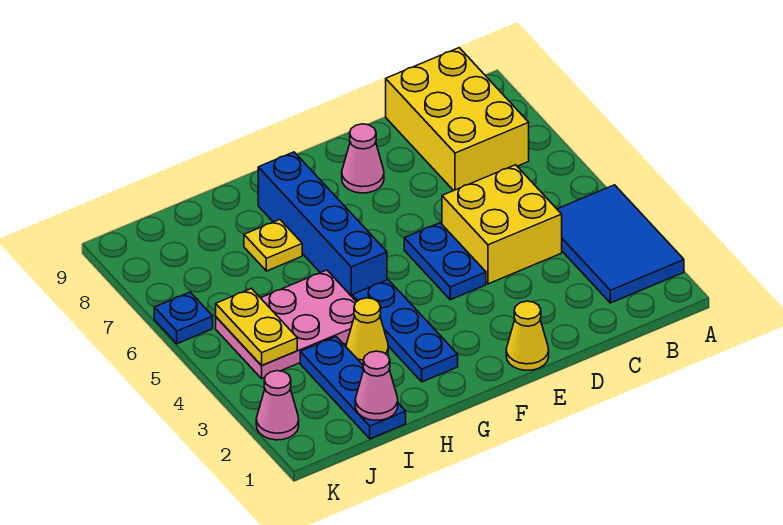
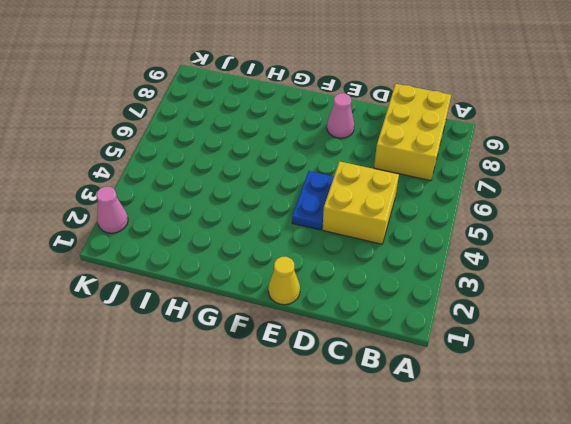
none -> blue 2x3 tile [557,185,684,303]
none -> blue 1x3 plate [352,280,458,382]
none -> blue 1x4 brick [258,152,387,296]

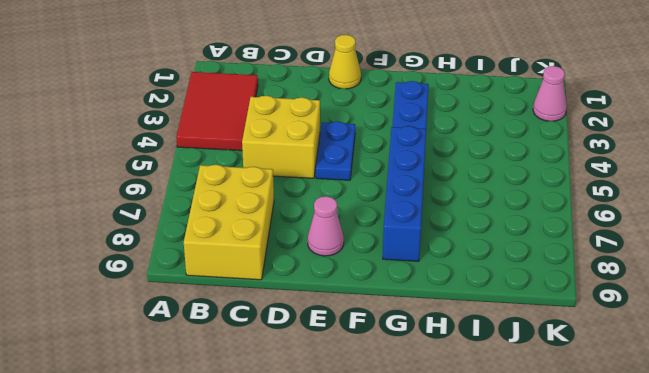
red 2x3 tile [176,72,258,151] -> blue 2x3 tile [557,185,684,303]
none -> yellow 1x1 cone [346,298,388,365]
none -> pink 2x3 plate [216,270,356,378]
none -> yellow 1x1 plate [244,220,302,271]

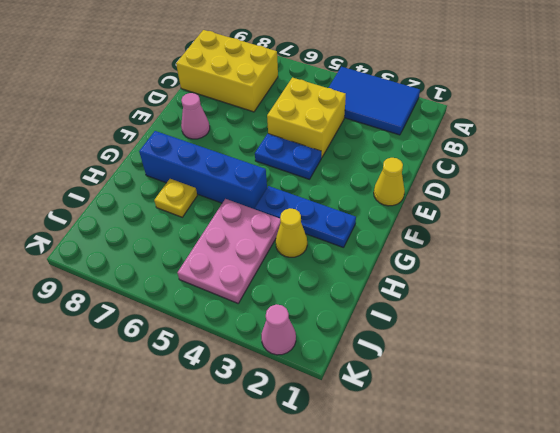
none -> blue 1x3 plate [300,337,406,439]
none -> blue 1x1 plate [154,292,213,344]
none -> pink 1x1 cone [355,351,398,420]

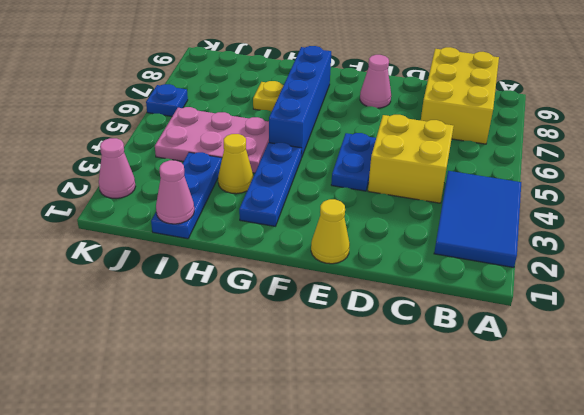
none -> yellow 1x2 plate [216,289,297,366]

